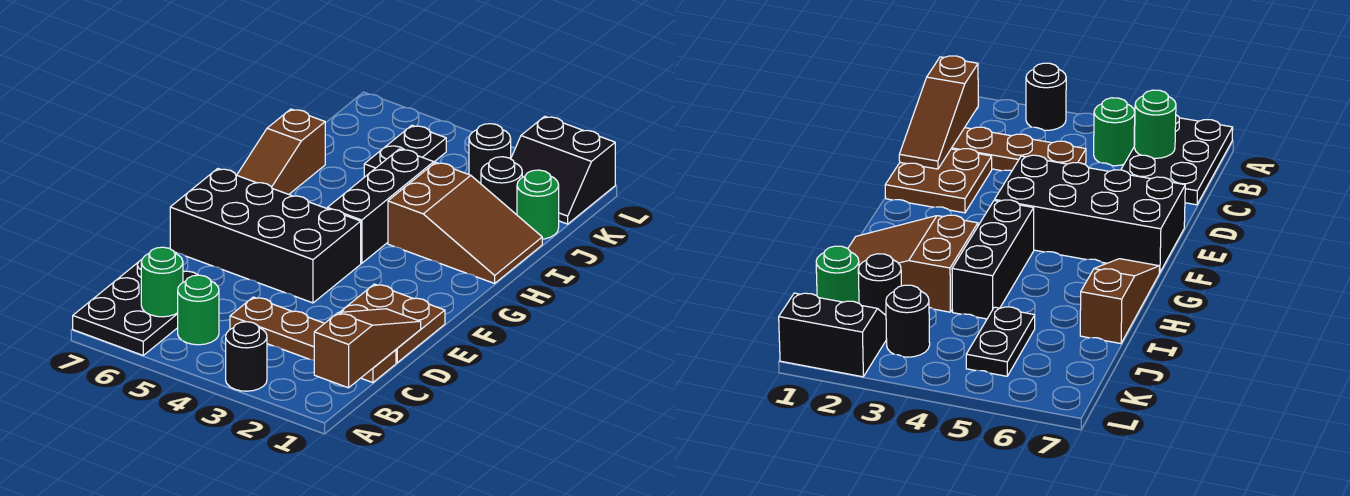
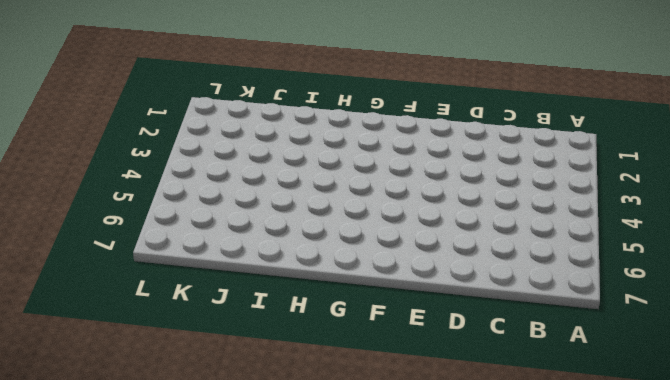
none -> black 1x1 round brick [226,322,267,391]
none -> black 2x3 plate [73,260,197,355]
none -> green 1x1 round brick [178,275,219,345]

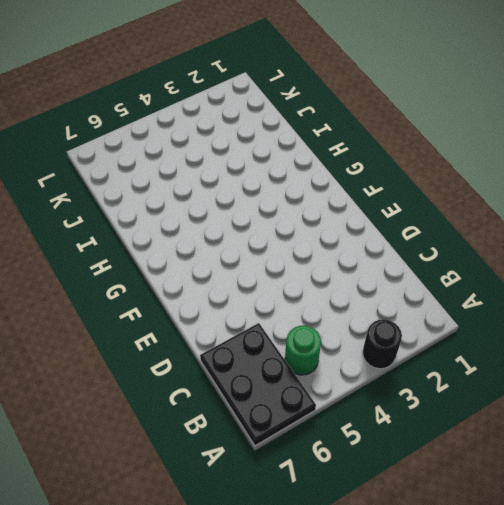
none -> brown 1x4 plate [230,297,396,383]
none -> brown 2x2 plate [341,284,445,363]
none -> black 2x4 brick [170,169,361,303]

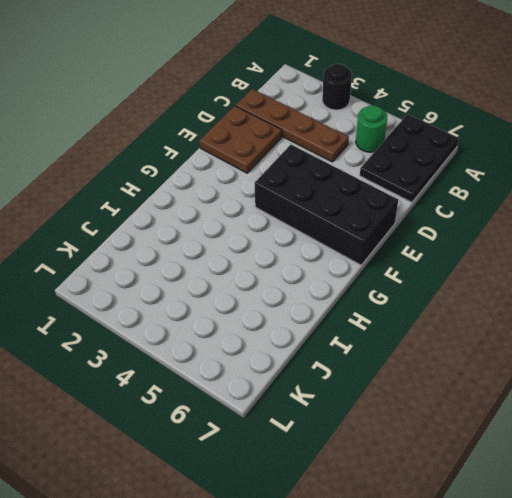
none -> black 1x3 brick [327,149,434,263]
none -> brown 1x3 slope [237,109,325,194]
none -> brown 2x3 slope [388,162,542,283]

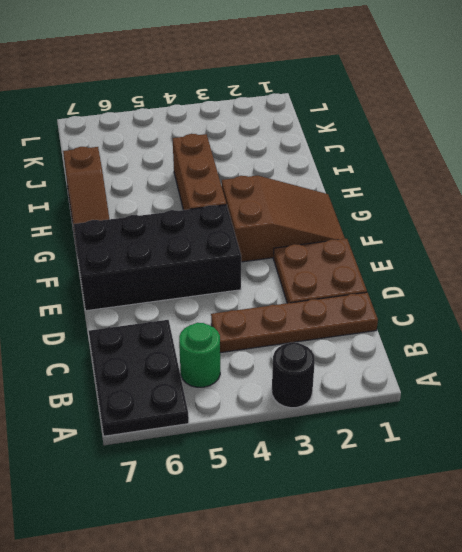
brown 2x3 slope [222,176,345,262] -> brown 2x3 slope moved to [388,162,542,283]
brown 1x3 brick [173,134,226,210] -> black 1x3 brick [327,149,434,263]
none -> green 1x1 round brick [517,170,559,239]
none -> black 1x1 round brick [481,157,522,215]
none -> black 1x2 plate [364,125,446,177]

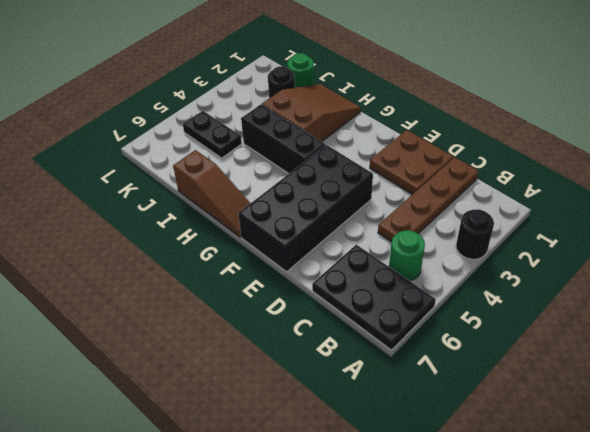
none -> black 2x2 slope [511,116,615,224]
none -> black 1x1 round brick [469,124,511,184]
none -> brown 1x3 slope [314,309,421,388]

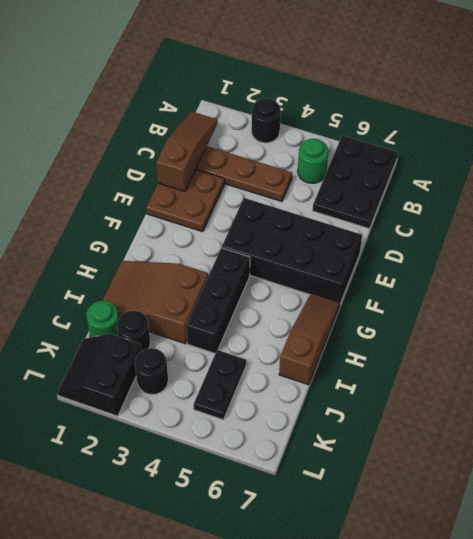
brown 1x3 slope [156,112,218,192] -> brown 1x3 slope turned to [314,309,421,388]
black 2x2 slope [57,334,141,416] -> black 2x2 slope turned to [511,116,615,224]
none -> green 1x1 round brick [141,247,183,317]

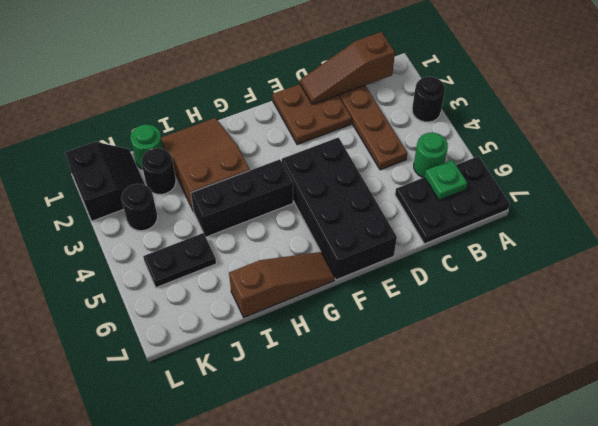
green 1x1 plate [424,160,467,200] -> green 1x1 round brick [141,247,183,317]

